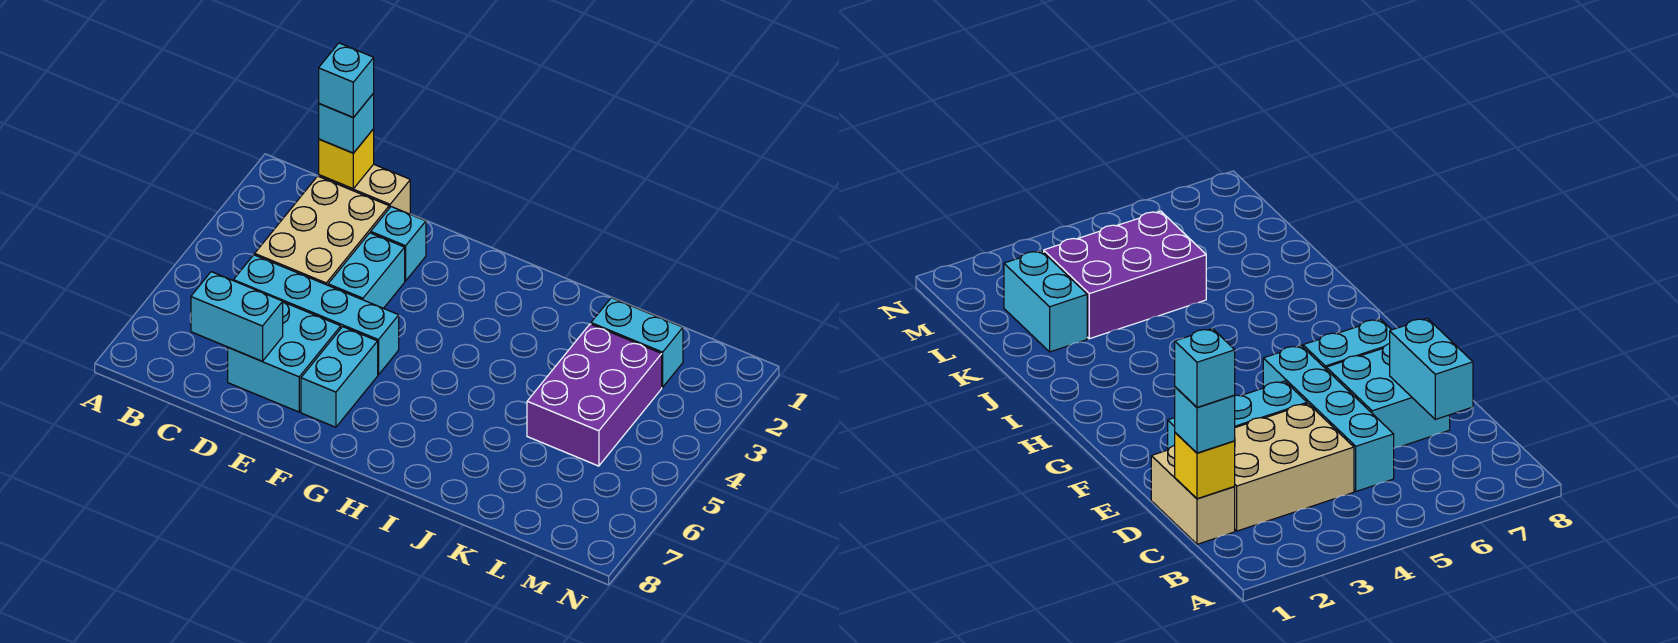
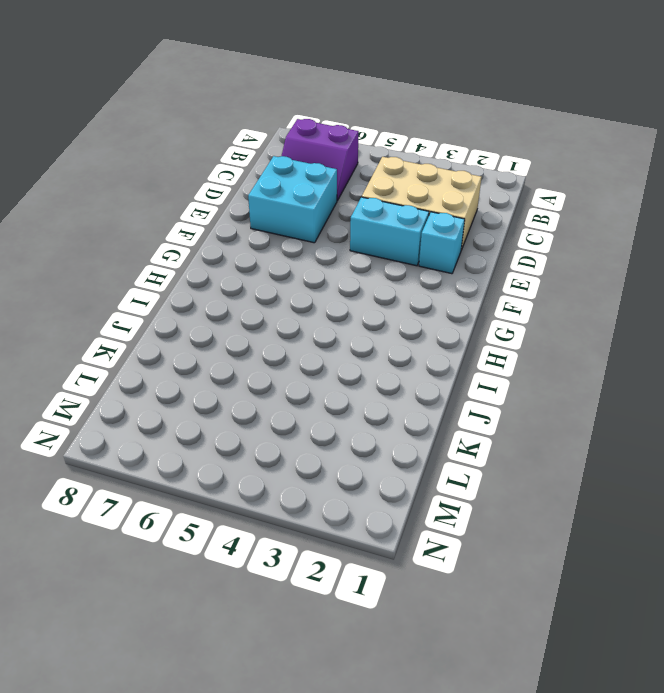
purple 2x2 slope [282,119,359,201] -> none
none -> tan 1x2 brick [319,164,410,214]
none -> cyan 1x4 brick [233,255,399,375]
none -> cyan 1x2 brick [301,327,378,427]

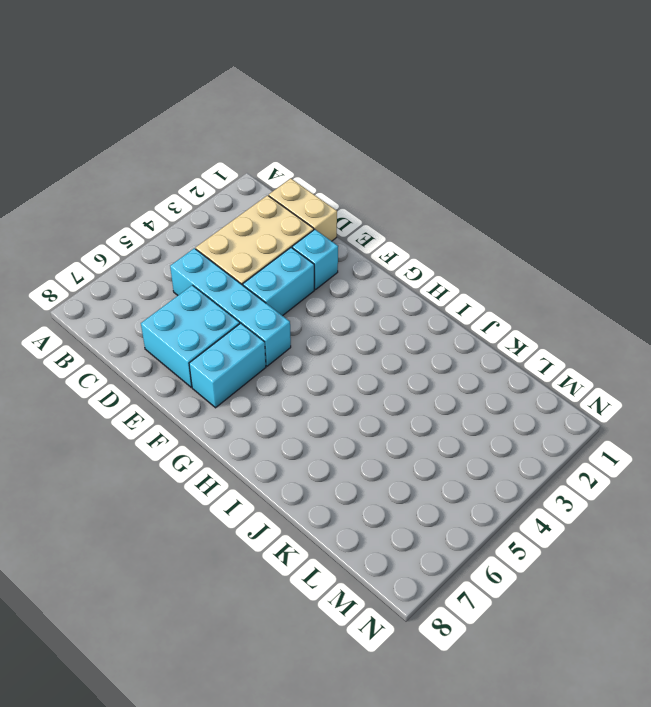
none -> cyan 1x2 brick [591,298,683,387]
none -> purple 2x3 brick [527,324,662,466]
none -> yellow 1x1 brick [319,129,374,189]

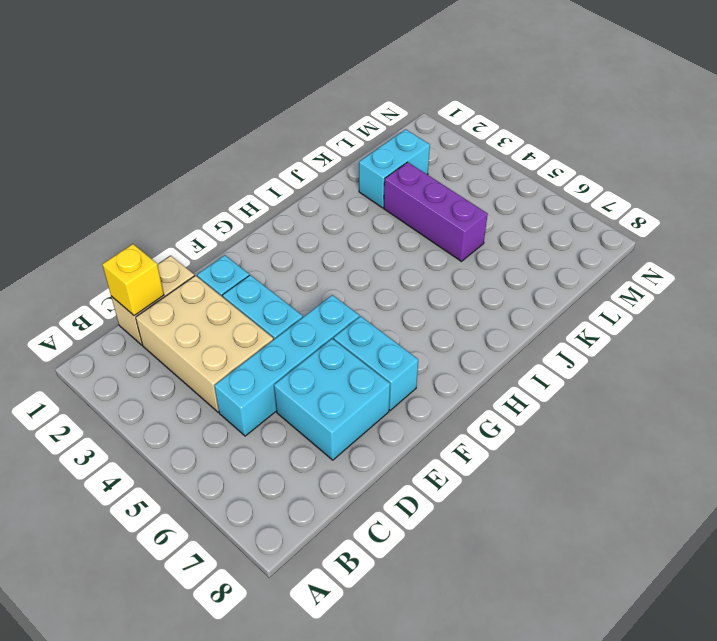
purple 1x3 brick [384,162,488,261] -> purple 2x3 brick [527,324,662,466]
none -> cyan 1x2 brick [191,272,283,361]
none -> cyan 1x1 brick [319,93,374,153]
none -> cyan 1x1 brick [319,43,374,118]

